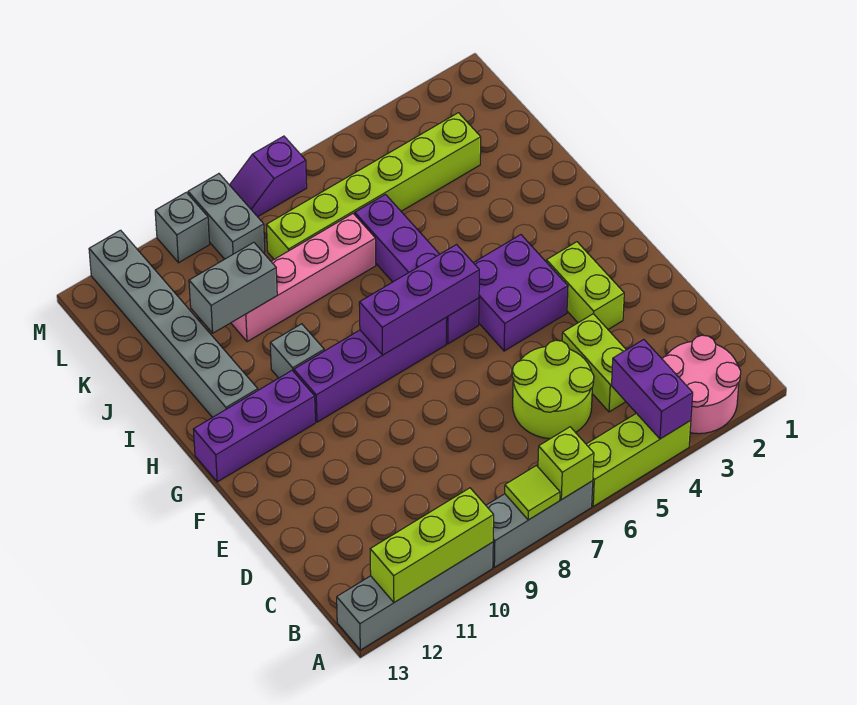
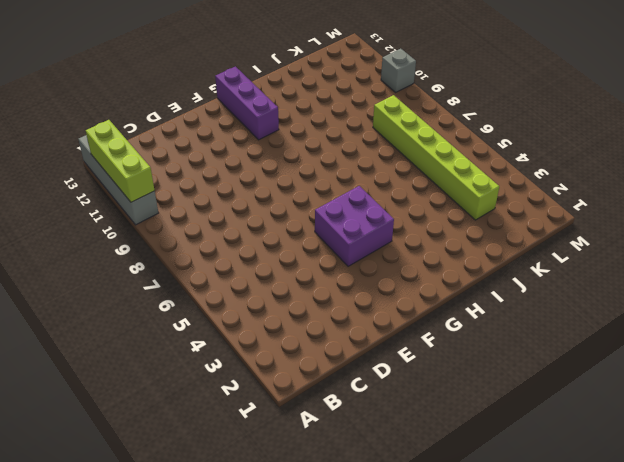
none -> pink 2x2 round brick [662,335,741,434]
none -> lime 1x3 brick [586,413,691,506]
none -> grey 1x3 brick [486,481,593,567]

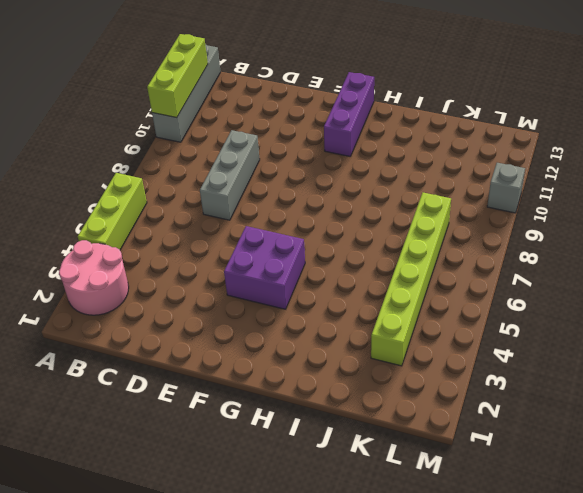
grey 1x3 brick [200,130,260,220] -> grey 1x3 brick moved to [486,481,593,567]
none -> lime 1x2 brick [562,314,626,412]
none -> lime 2x2 round brick [512,340,594,439]
none -> lime 1x2 brick [546,242,624,329]

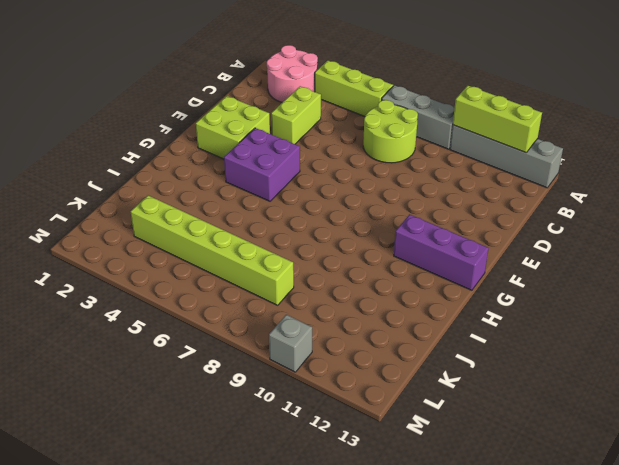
lime 2x2 round brick [363,100,418,163] -> lime 2x2 round brick moved to [512,340,594,439]
lime 2x2 brick [196,96,270,159] -> lime 1x2 brick [546,242,624,329]
none -> purple 1x4 brick [355,195,479,344]
none -> purple 1x4 brick [294,318,447,422]
none -> grey 1x1 brick [270,324,324,378]

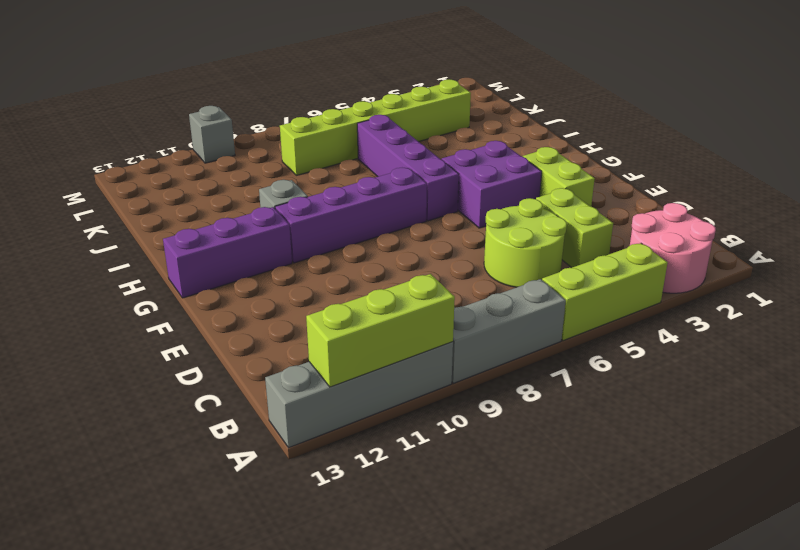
none -> grey 1x6 brick [89,230,258,417]
none -> pink 1x4 brick [231,214,376,342]
none -> grey 1x2 brick [188,174,265,259]

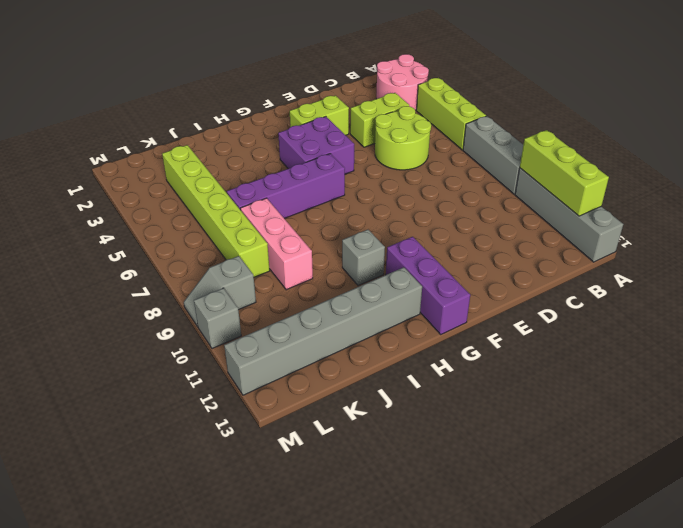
pink 1x3 brick [240,198,313,290] -> pink 1x4 brick [231,214,376,342]
grey 1x2 slope [184,256,256,327] -> grey 1x2 brick [188,174,265,259]
none -> purple 1x4 brick [294,318,447,422]
none -> purple 1x2 slope [230,136,307,217]
none -> purple 1x2 brick [612,340,693,439]

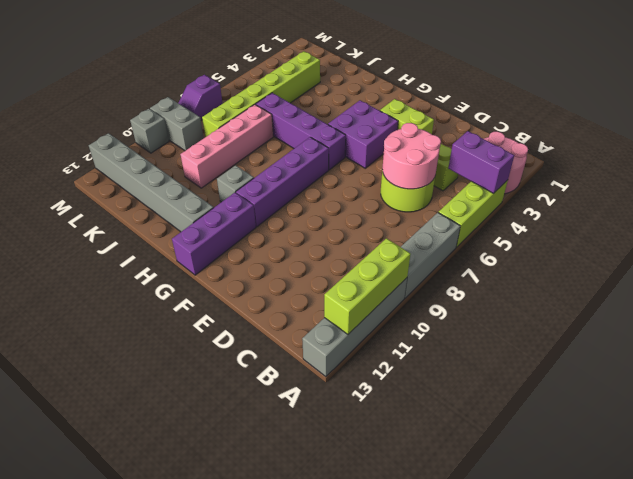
pink 2x2 round brick [382,123,441,189] -> none
none -> lime 1x1 brick [538,427,594,500]
none -> lime 1x1 tile [505,466,560,520]
none -> purple 1x3 brick [359,245,479,355]

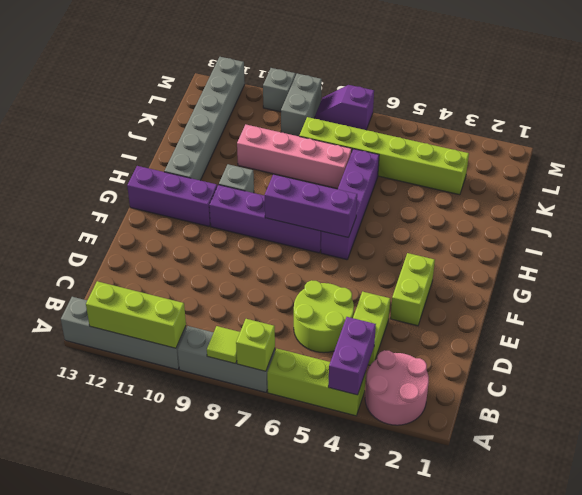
none -> purple 2x2 brick [474,235,568,351]
none -> grey 1x2 brick [189,243,277,333]

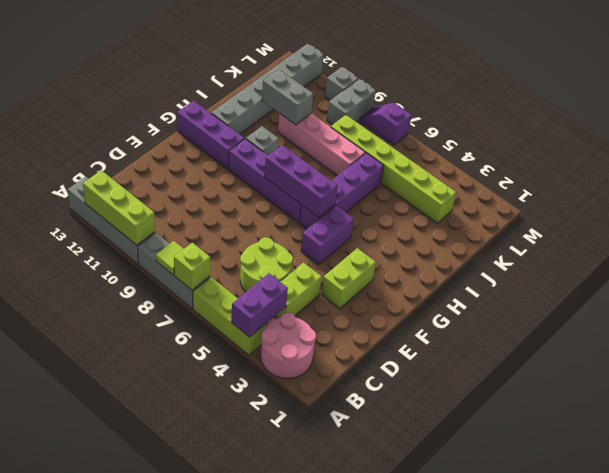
purple 1x2 brick [301,206,354,265] -> purple 2x2 brick [474,235,568,351]

